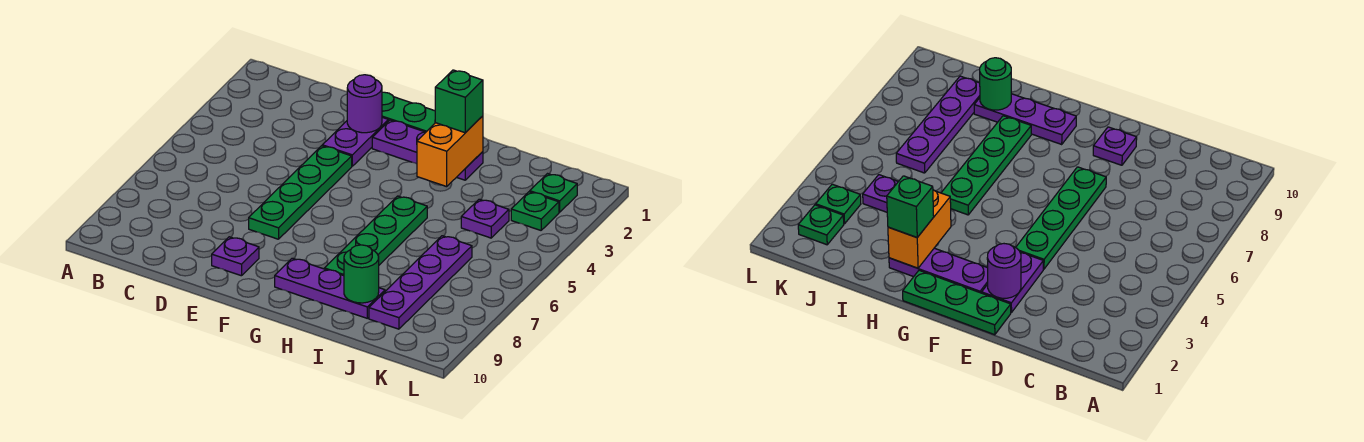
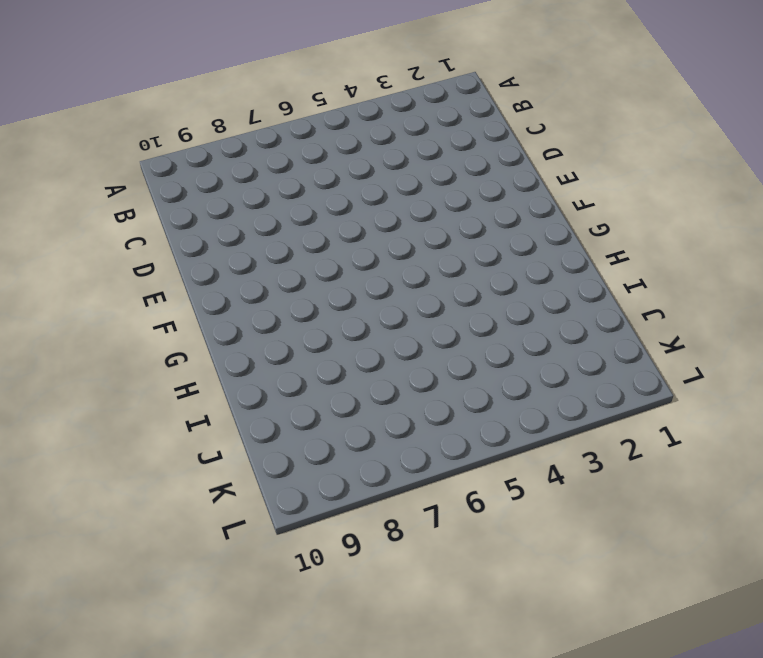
none -> green 1x3 plate [382,92,435,132]
none -> purple 1x2 plate [322,117,388,166]
none -> green 1x4 plate [249,146,352,239]

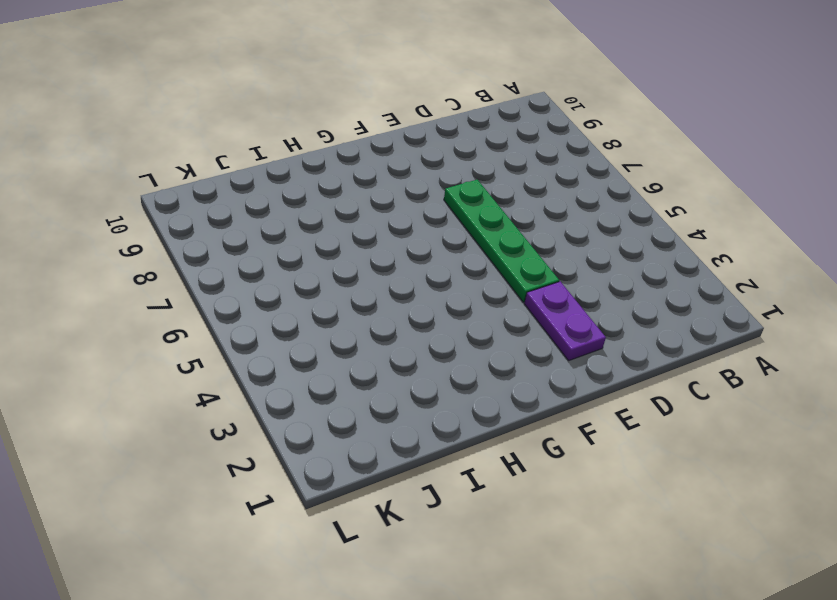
none -> green 1x3 plate [382,92,435,132]
none -> purple 1x1 plate [212,237,259,276]
none -> purple 1x3 plate [372,120,483,180]

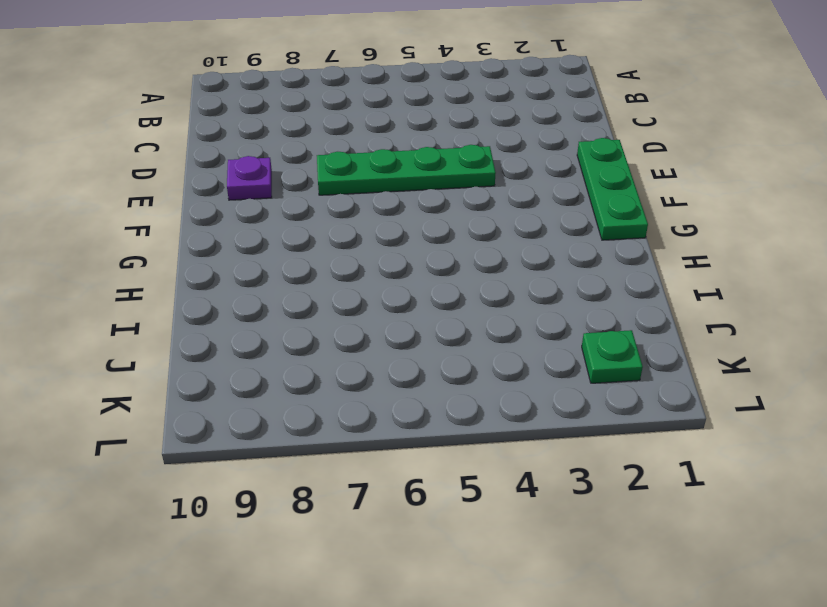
none -> purple 1x2 plate [322,117,388,166]
none -> purple 1x3 plate [372,120,483,180]
none -> purple 1x3 plate [275,258,385,318]

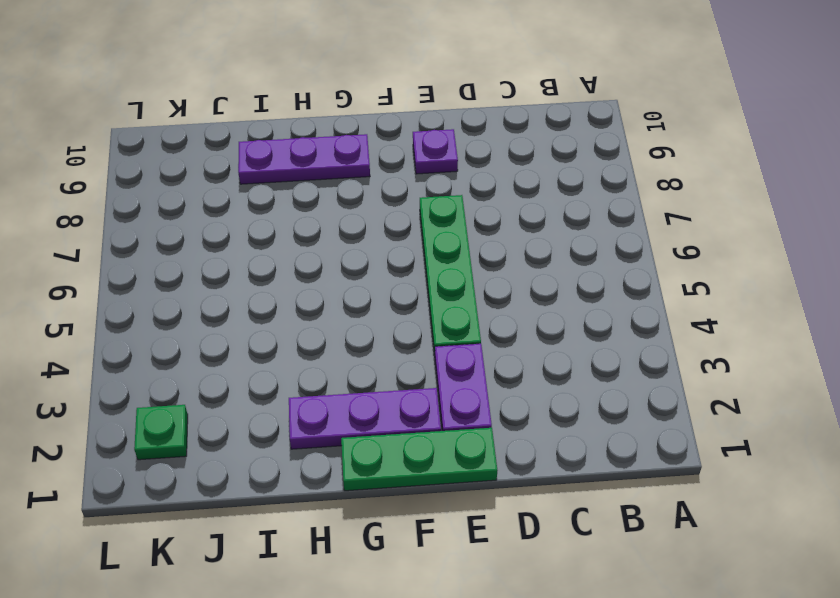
none -> green 1x4 plate [324,196,427,276]
none -> purple 1x1 plate [461,199,509,238]
none -> purple 1x4 plate [369,236,472,329]

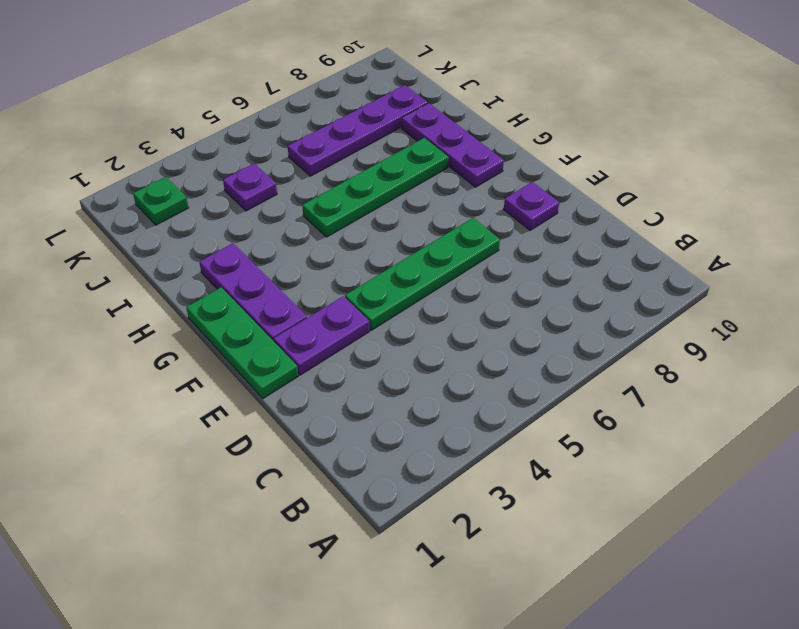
none -> green 1x1 plate [511,192,559,230]
none -> purple 1x1 round brick [347,75,382,133]
none -> orange 1x2 brick [417,116,483,187]

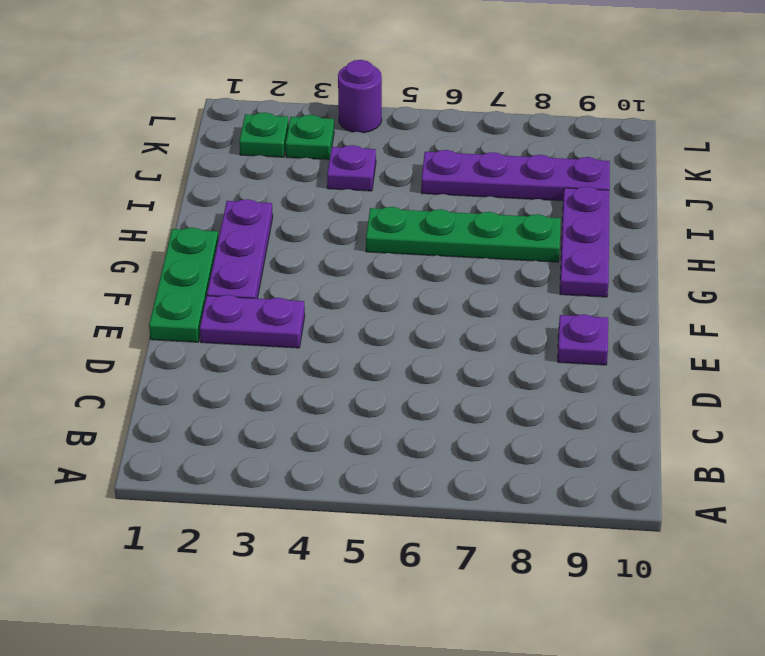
purple 1x1 round brick [338,60,382,133] -> purple 1x1 round brick moved to [347,75,382,133]
none -> green 1x4 plate [249,146,352,239]
none -> orange 1x2 brick [417,116,483,187]
none -> green 1x1 round brick [344,245,379,303]

